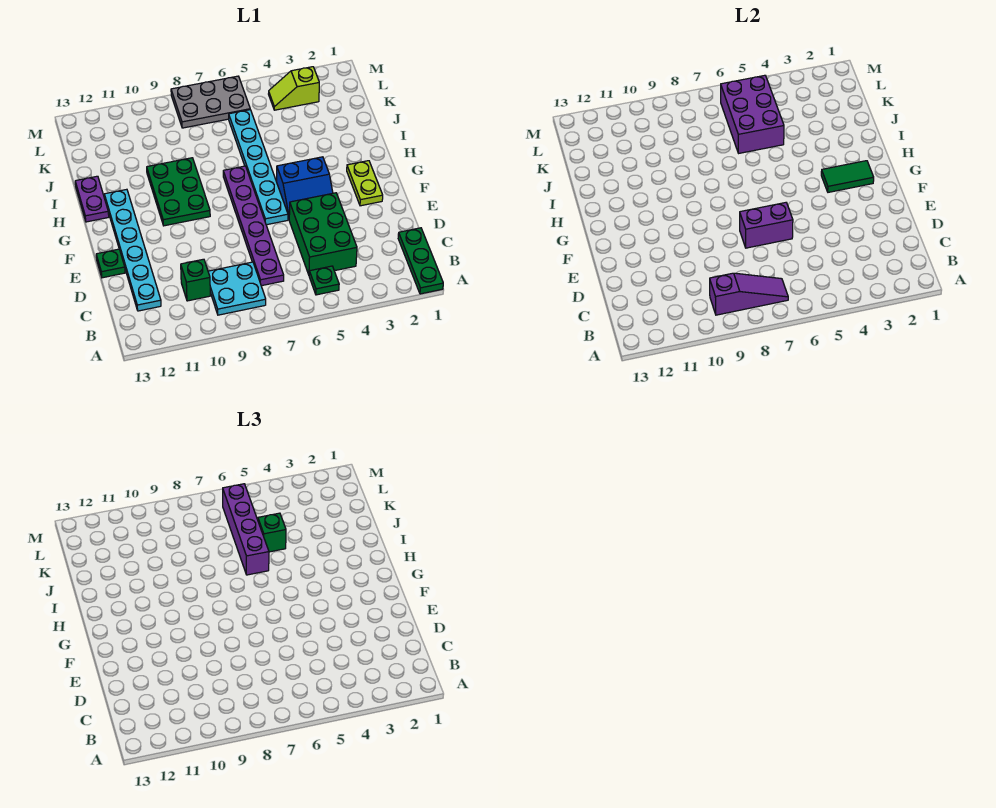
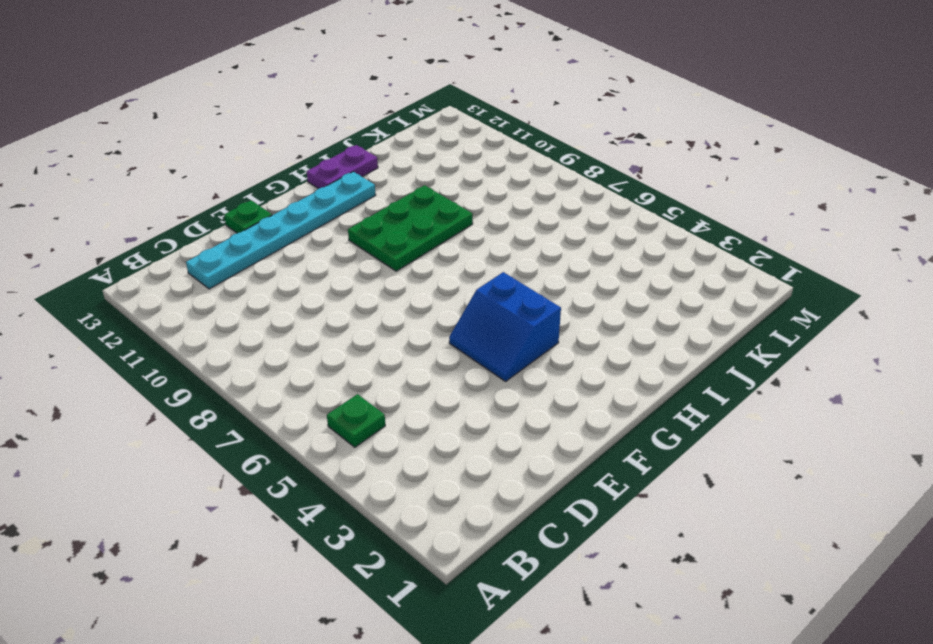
none -> green 1x3 plate [398,228,443,294]
none -> cyan 2x2 plate [208,262,266,315]
none -> green 2x3 brick [289,193,357,275]

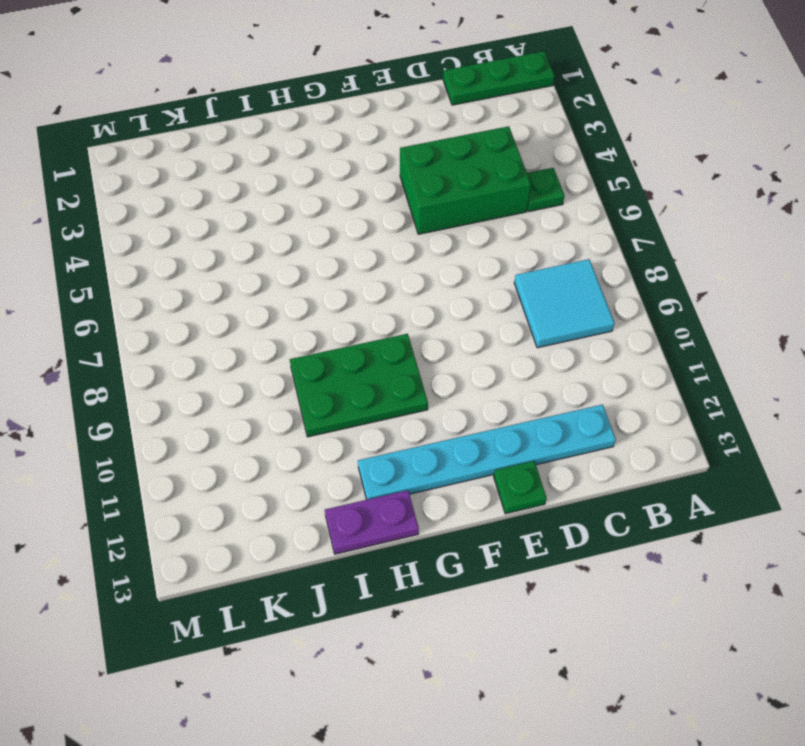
cyan 2x2 tile [514,259,614,348] -> cyan 2x2 plate [208,262,266,315]
none -> purple 1x6 plate [223,166,284,286]
none -> green 1x1 brick [181,259,210,301]
none -> lime 1x2 plate [347,161,383,206]

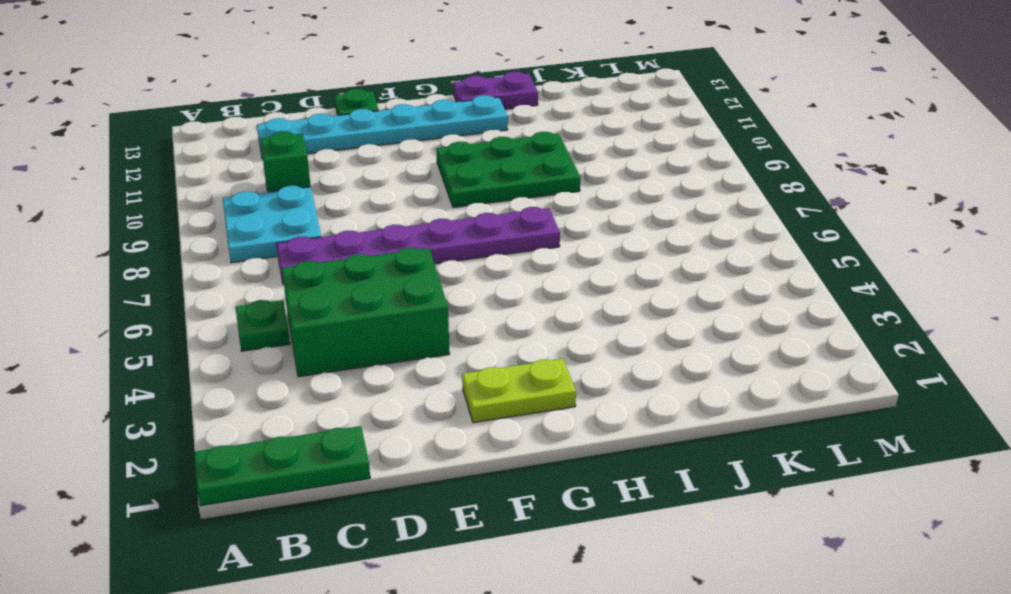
none -> blue 2x2 slope [277,157,333,219]
none -> cyan 1x6 plate [229,110,288,225]
none -> lime 1x2 slope [269,67,319,110]

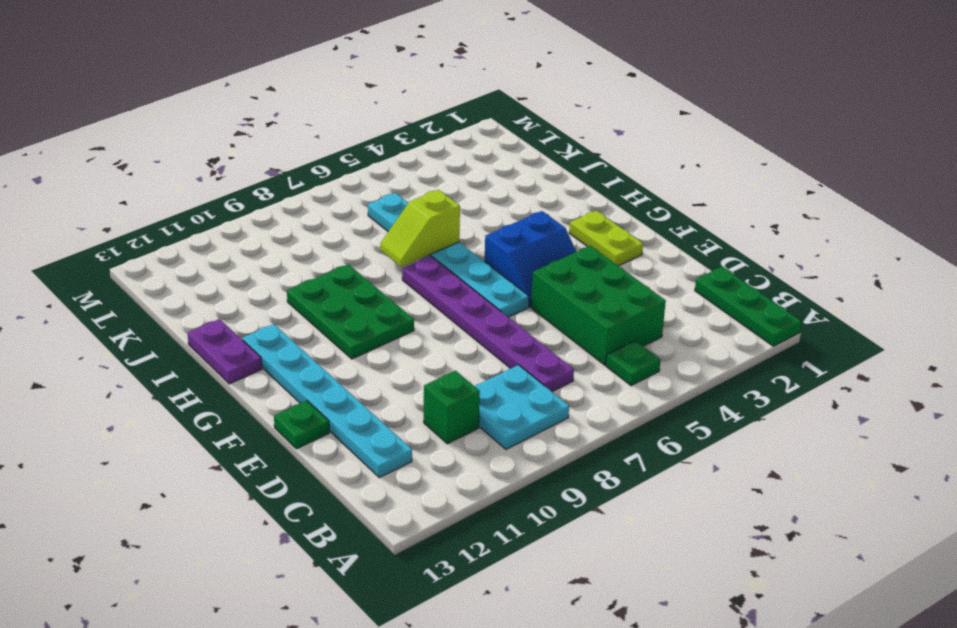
lime 1x2 slope [380,190,460,267] -> lime 1x2 slope moved to [269,67,319,110]
none -> grey 2x3 plate [171,76,250,128]
none -> purple 1x3 slope [710,273,788,315]
none -> purple 1x2 brick [740,203,793,248]

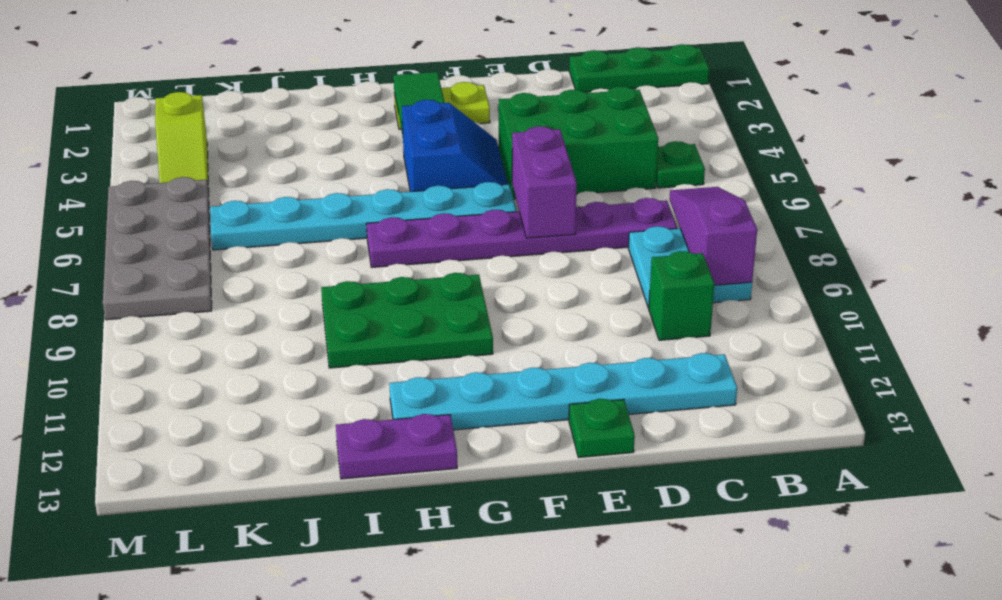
grey 2x4 plate [103,177,212,320] -> grey 2x3 plate [171,76,250,128]
none -> purple 2x3 brick [721,75,784,153]
none -> purple 1x4 brick [223,484,269,575]
none -> green 1x1 brick [258,513,286,552]

